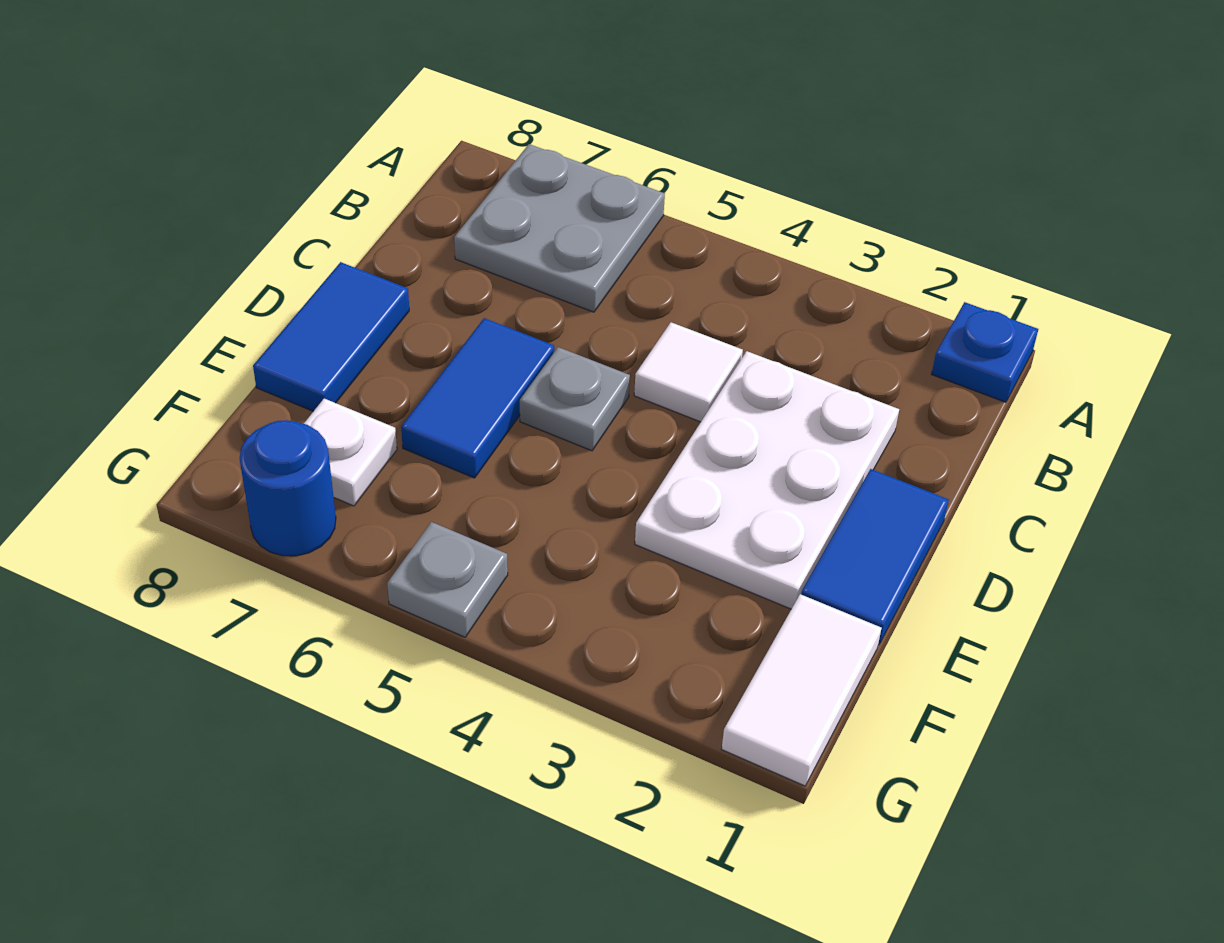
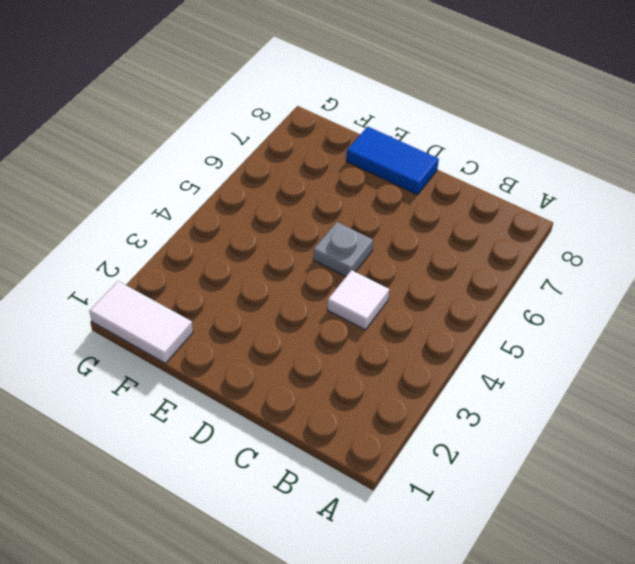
none -> blue 1x1 plate [932,302,1038,402]
none -> grey 2x2 plate [454,144,665,312]
none -> white 2x3 plate [635,351,899,609]

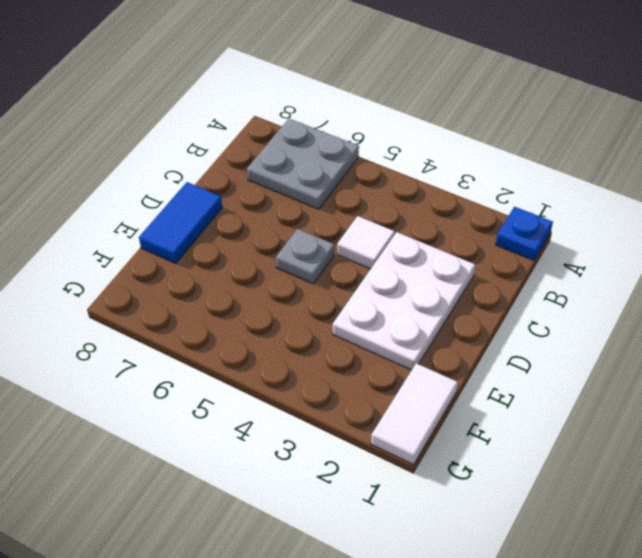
none -> blue 1x2 tile [801,469,949,645]
none -> blue 1x2 tile [401,318,554,478]
none -> white 1x1 plate [304,399,397,506]

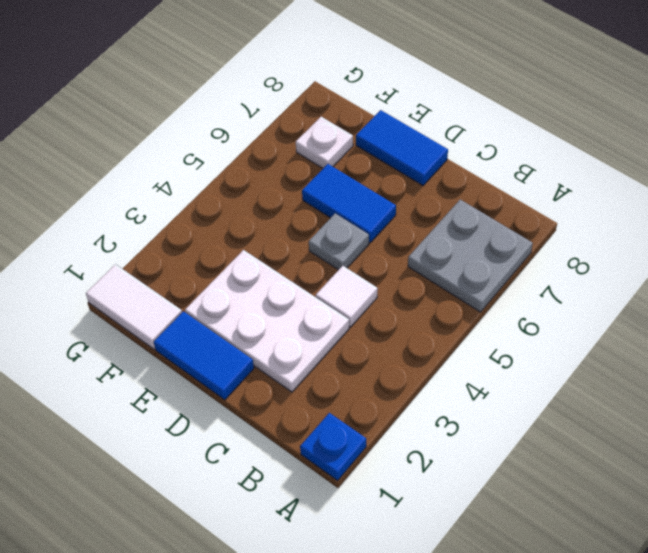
none -> grey 1x1 plate [387,522,508,637]
none -> blue 1x1 round brick [240,420,336,556]

